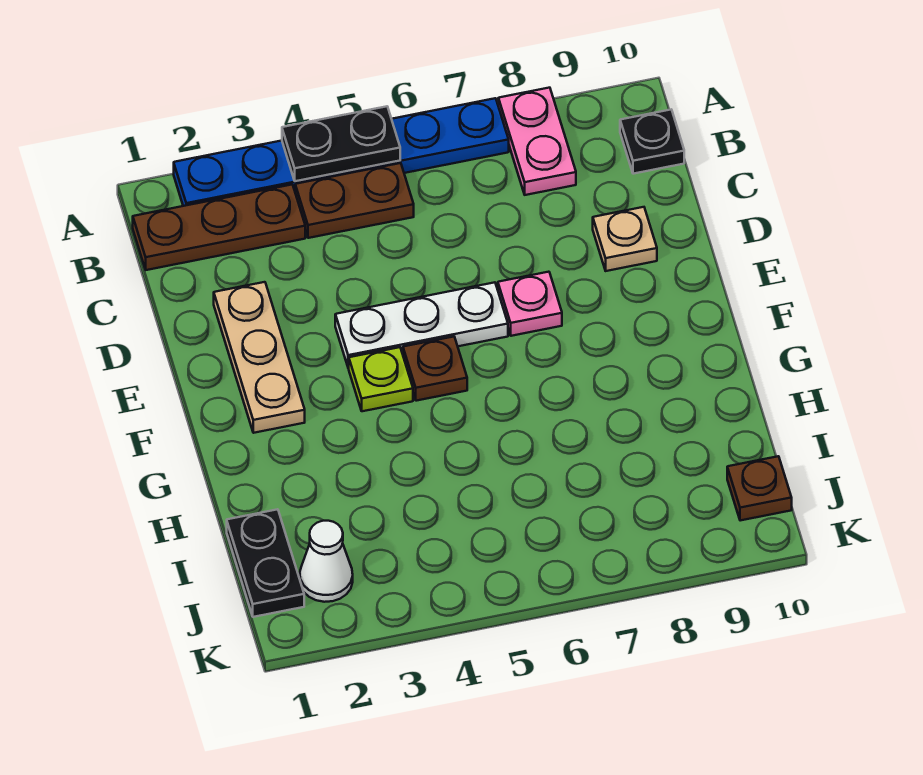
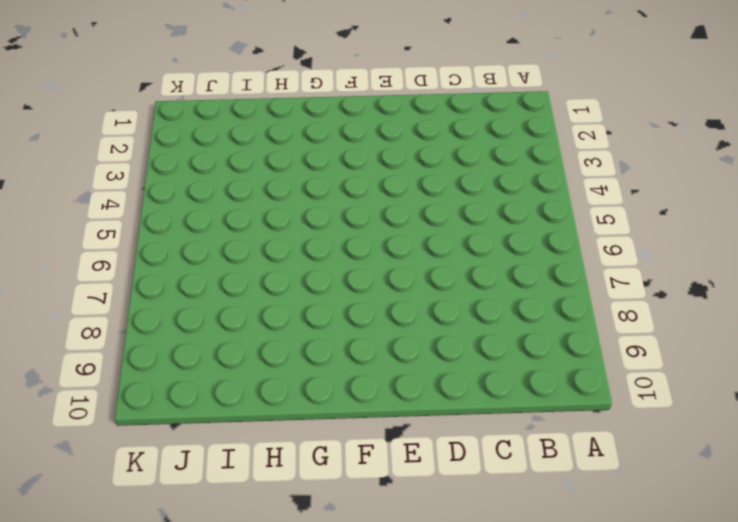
none -> blue 1x6 plate [174,98,509,206]
none -> pink 1x2 plate [498,88,576,195]
none -> brown 1x3 plate [133,185,305,270]

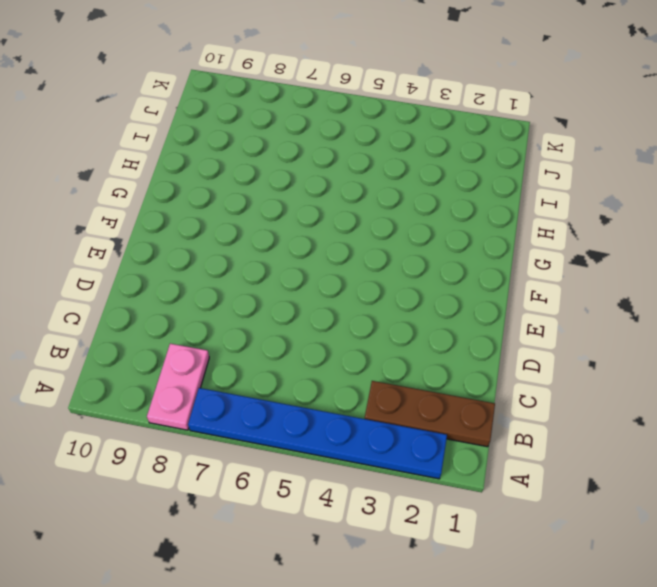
none -> brown 1x2 plate [295,163,414,238]
none -> black 1x1 plate [620,110,684,174]
none -> tan 1x3 plate [214,282,305,433]

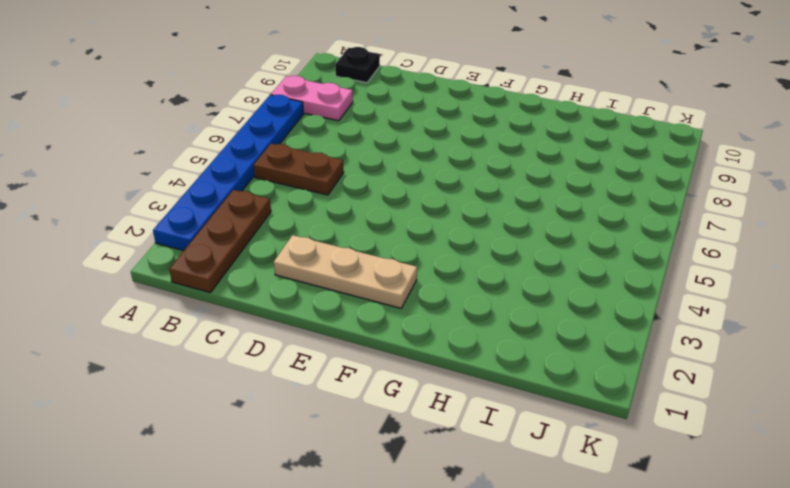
brown 1x2 plate [254,144,344,195] -> brown 1x2 plate turned to [295,163,414,238]
none -> tan 1x1 plate [593,207,657,271]
none -> white 1x3 plate [335,282,508,368]
none -> pink 1x1 plate [498,272,562,336]

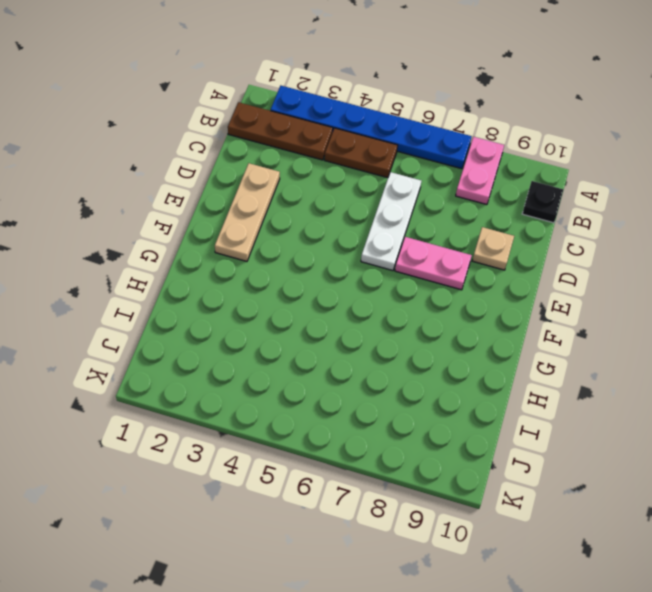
white 1x3 plate [361,172,421,271] -> white 1x3 plate turned to [335,282,508,368]
pink 1x2 plate [395,237,472,290] -> pink 1x1 plate [498,272,562,336]
none -> lime 1x1 plate [349,347,413,411]
none -> brown 1x1 plate [403,337,467,401]
none -> black 1x2 plate [227,509,304,617]

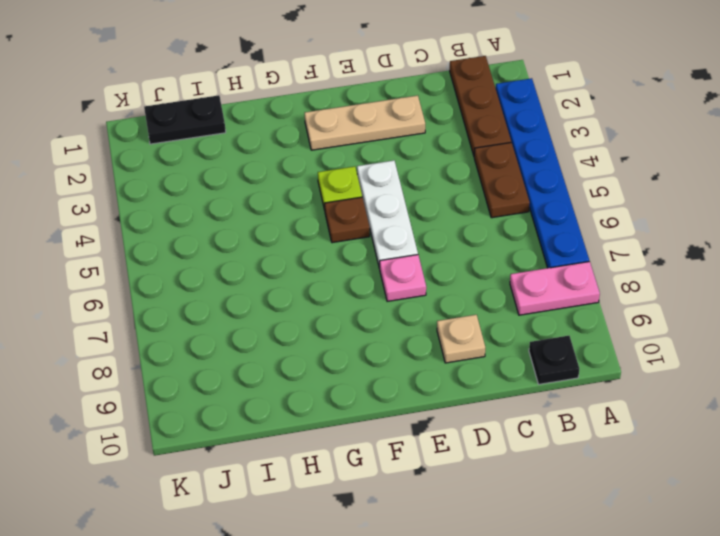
none -> white 1x1 cone [300,521,353,602]
none -> brown 1x1 plate [727,456,792,521]
none -> black 1x2 plate [282,106,400,181]

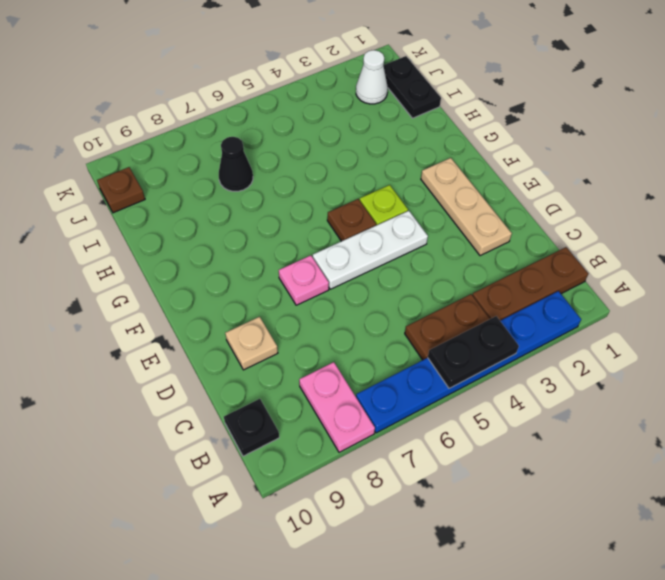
black 1x1 cone [219,137,253,191] -> none

